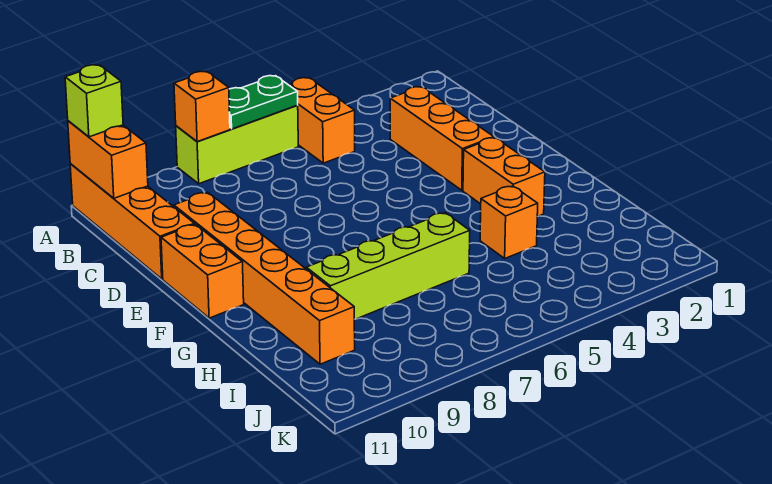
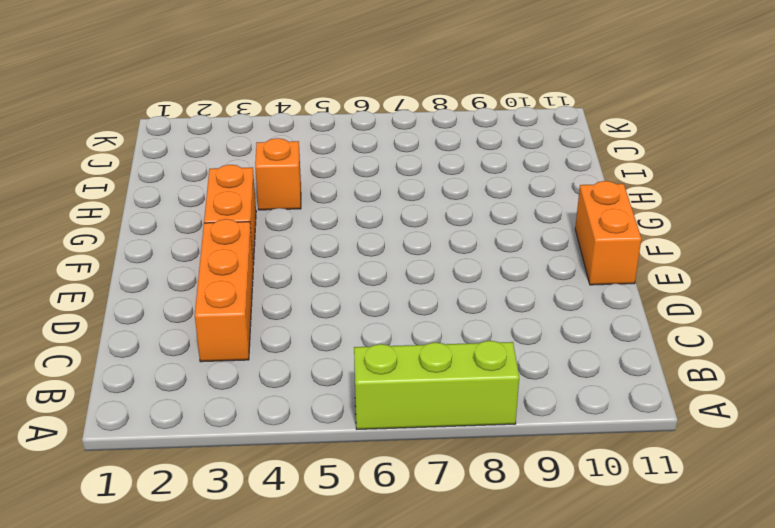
none -> orange 1x2 brick [289,78,355,163]
none -> orange 1x4 brick [70,164,194,279]
none -> orange 1x6 brick [174,192,355,364]

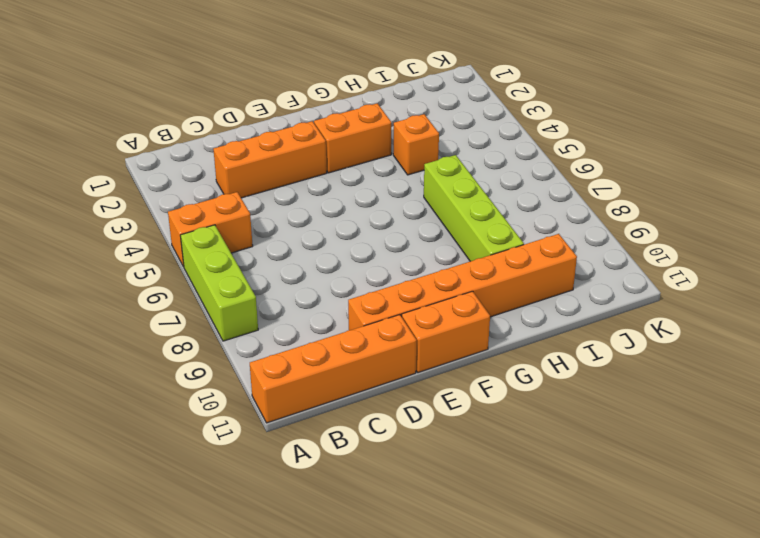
none -> green 1x2 plate [229,76,298,129]
none -> orange 1x1 brick [174,71,230,142]
none -> orange 1x2 brick [68,121,148,198]

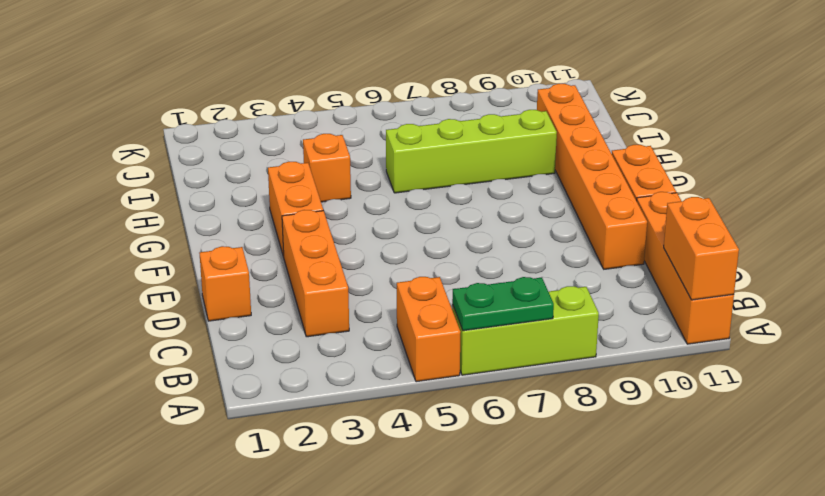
orange 1x1 brick [200,246,251,321] -> orange 1x1 brick moved to [174,71,230,142]
none -> lime 1x1 brick [65,65,123,137]

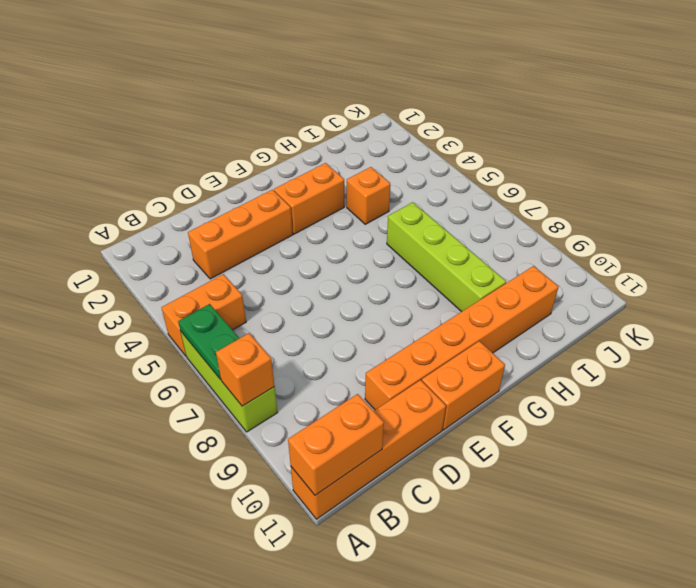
none -> lime 1x1 brick [65,65,123,137]

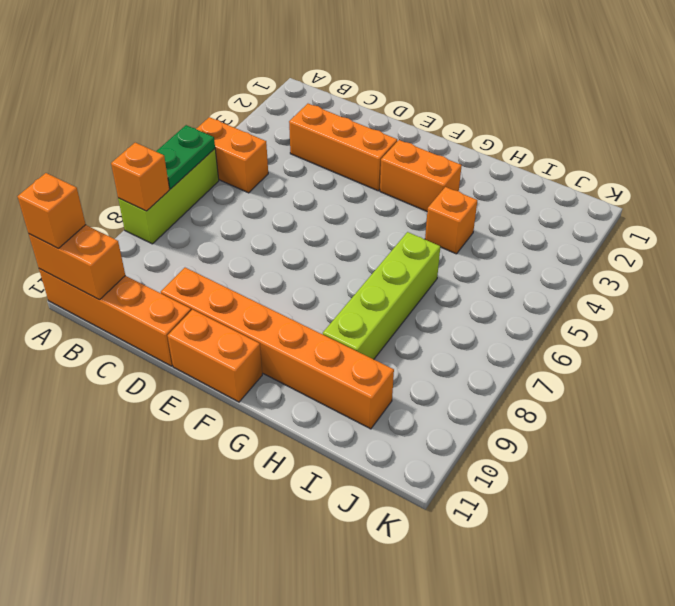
orange 1x1 brick [18,173,86,248] -> lime 1x1 brick [65,65,123,137]

